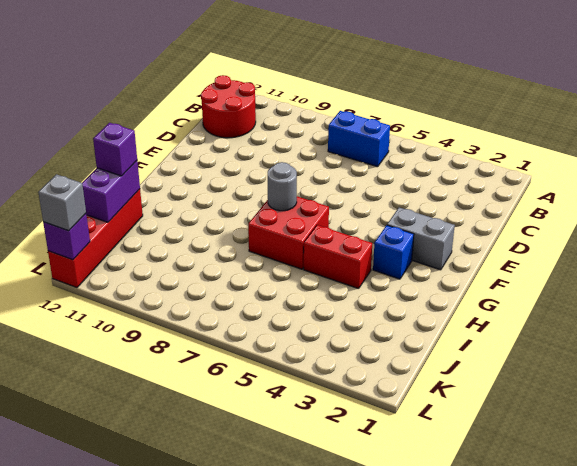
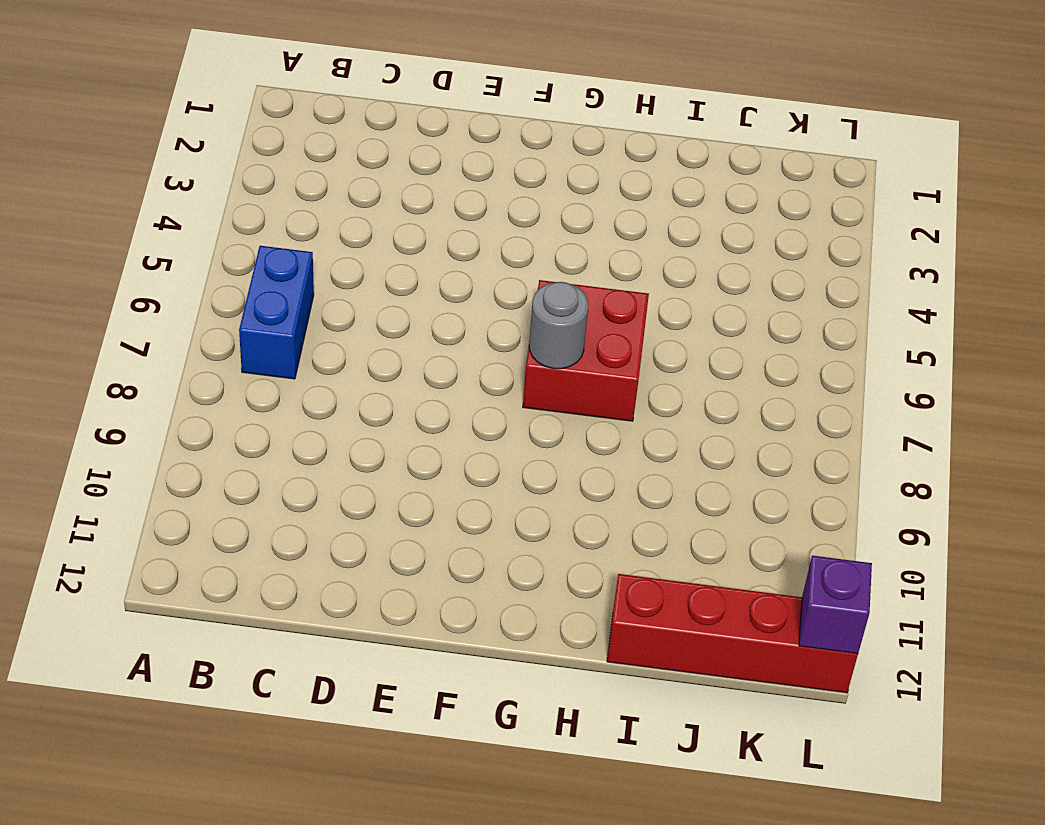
none -> red 2x2 round brick [201,75,256,138]
none -> grey 1x2 brick [387,207,455,270]
none -> blue 1x1 brick [373,225,414,279]

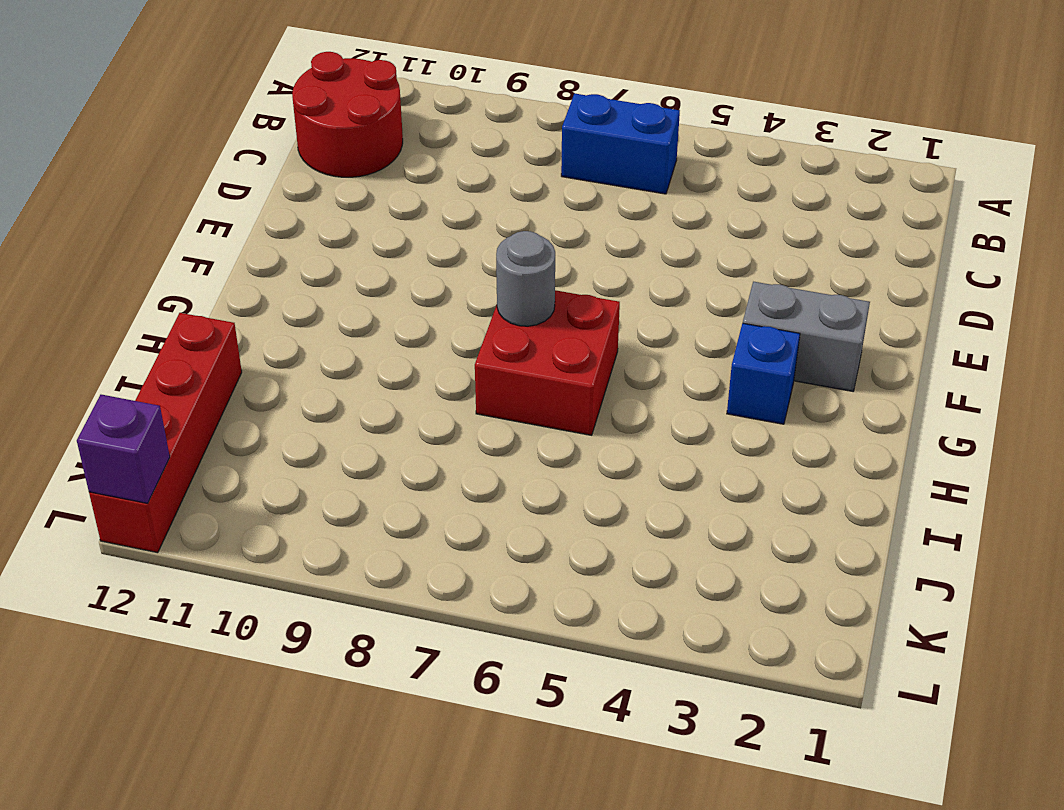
none -> red 1x2 brick [304,225,372,289]
none -> purple 1x2 brick [82,161,140,222]
none -> purple 1x1 brick [93,123,137,176]

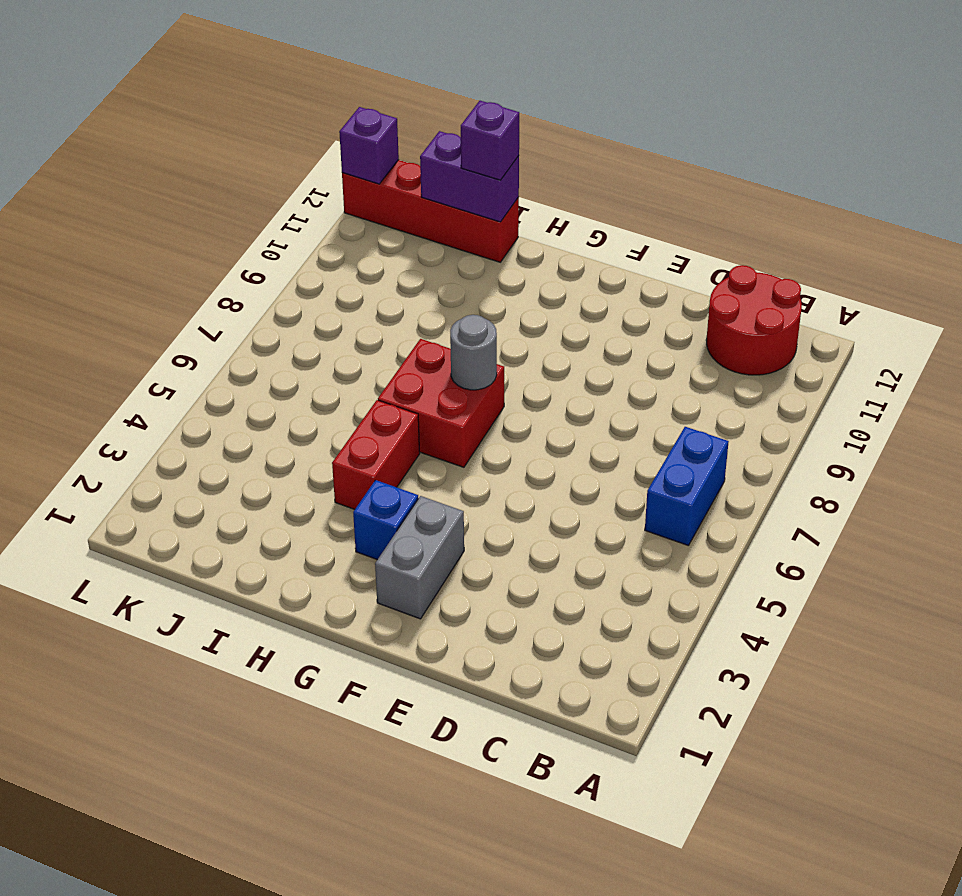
none -> grey 1x1 brick [38,174,86,231]

